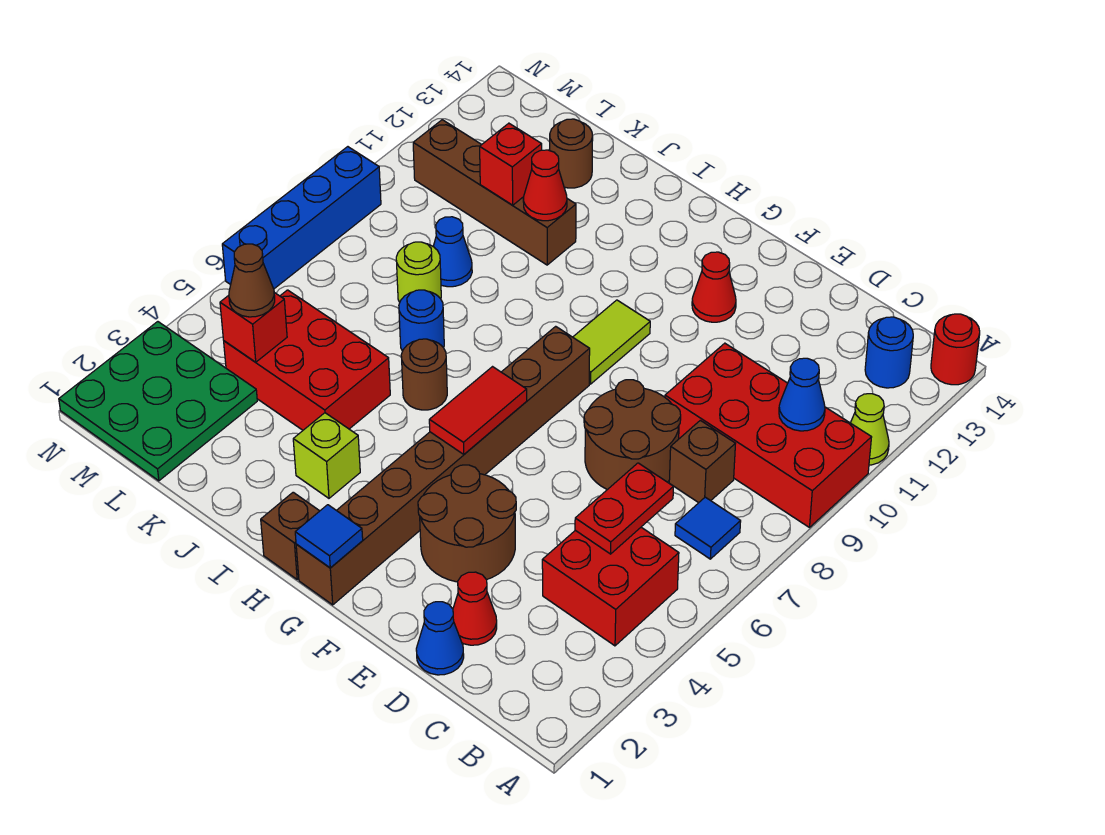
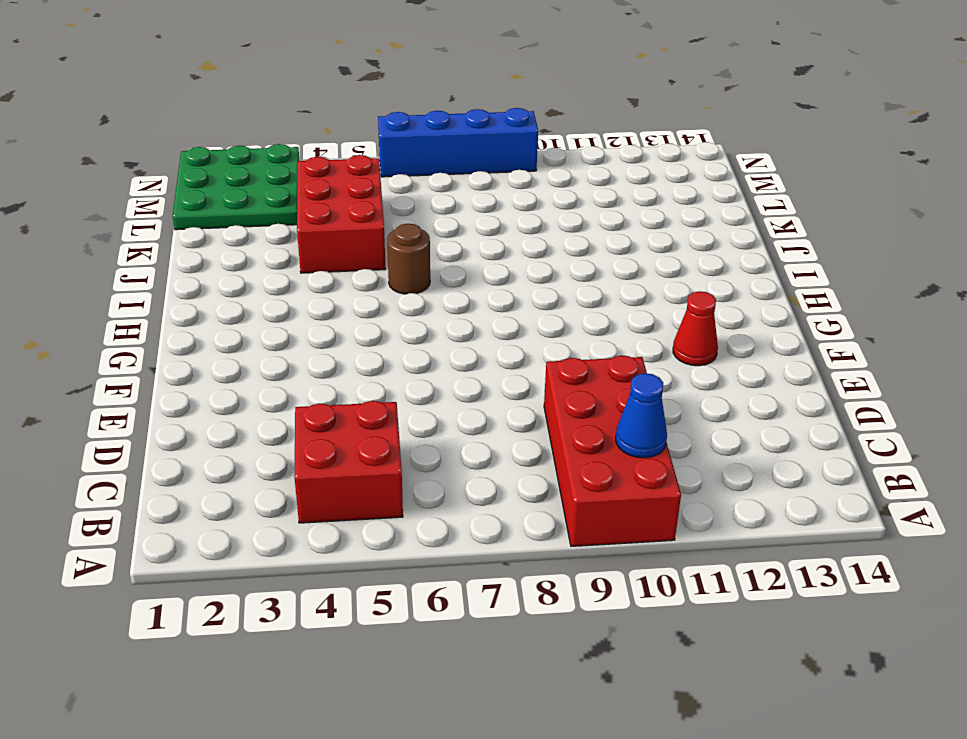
none -> lime 1x1 cone [851,394,889,465]
none -> red 1x1 round brick [931,314,980,385]
none -> blue 1x1 tile [675,497,741,559]
none -> blue 1x1 round brick [865,317,913,388]

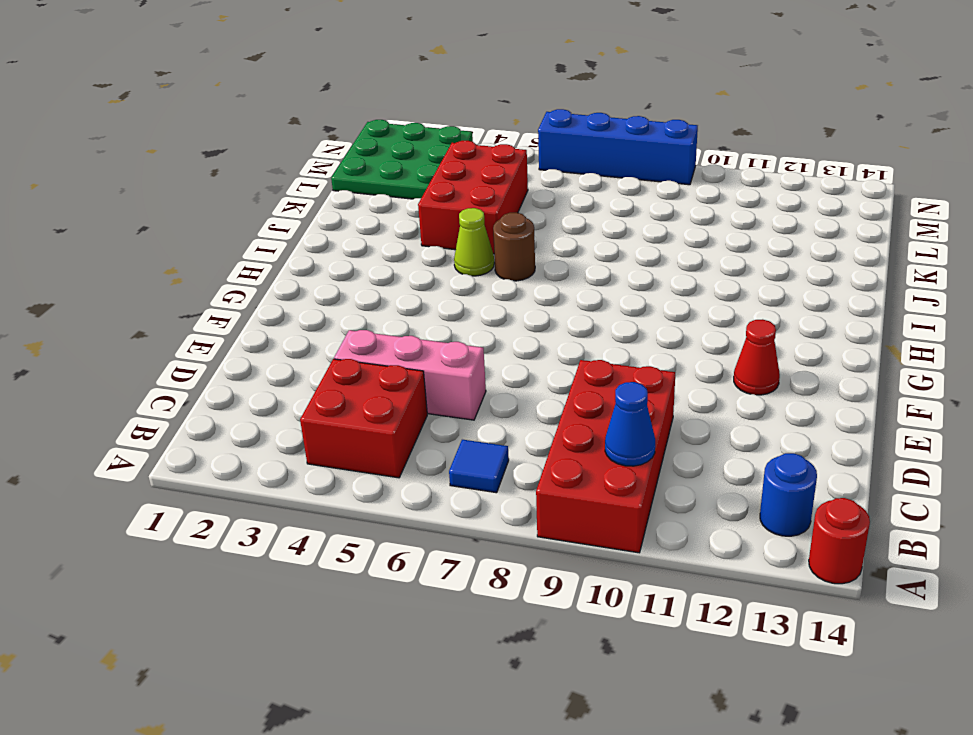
pink 1x3 brick [334,330,486,420] -> none
lime 1x1 cone [454,208,494,276] -> lime 1x1 cone moved to [851,394,889,465]
none -> brown 1x1 brick [669,420,735,503]
none -> blue 1x1 cone [416,602,464,675]
none -> red 1x1 cone [453,572,497,645]
none -> brown 2x2 round brick [584,380,681,490]

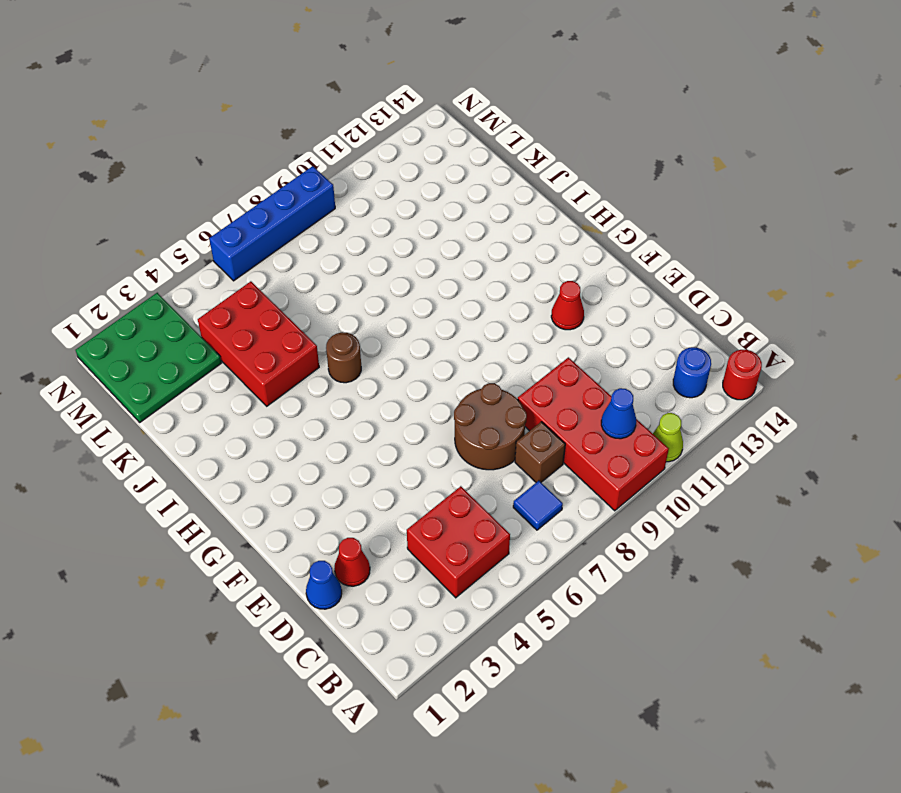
none -> brown 2x2 round brick [418,465,516,582]
none -> brown 1x8 brick [296,326,590,605]
none -> lime 1x2 tile [573,300,650,384]
none -> brown 1x1 brick [261,492,319,579]

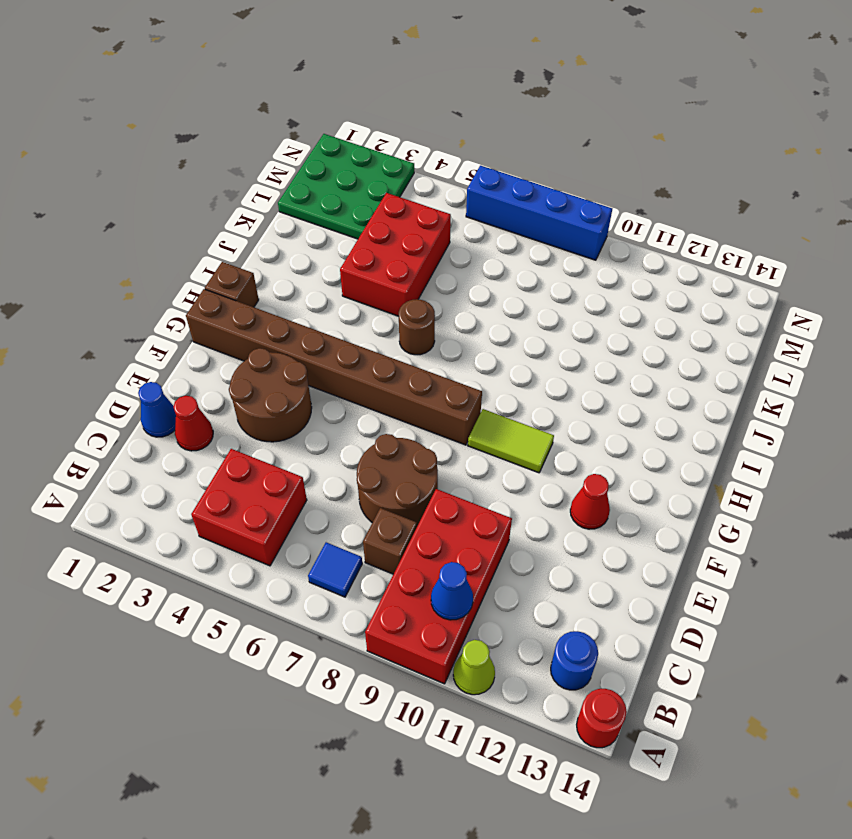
none -> lime 1x1 brick [293,413,360,498]
none -> blue 1x1 round brick [399,290,444,351]
none -> brown 1x4 brick [413,120,576,265]
none -> lime 1x1 round brick [396,242,441,302]

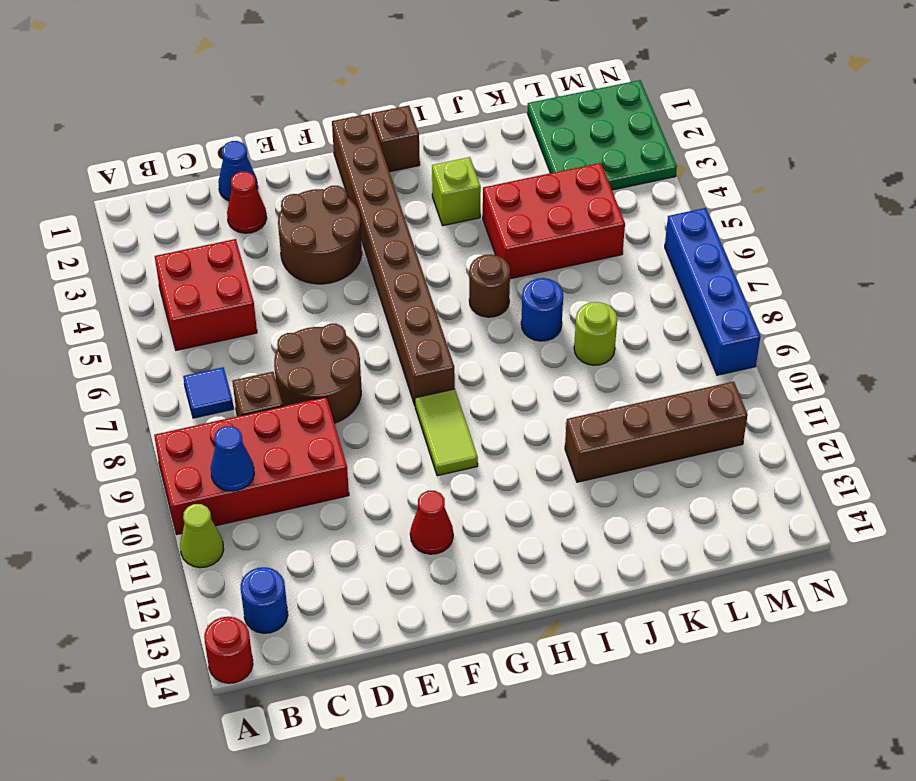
none -> blue 1x1 cone [433,217,472,287]
none -> brown 1x1 round brick [550,119,593,188]
none -> red 1x2 plate [575,463,673,554]
none -> blue 1x1 tile [295,505,363,568]

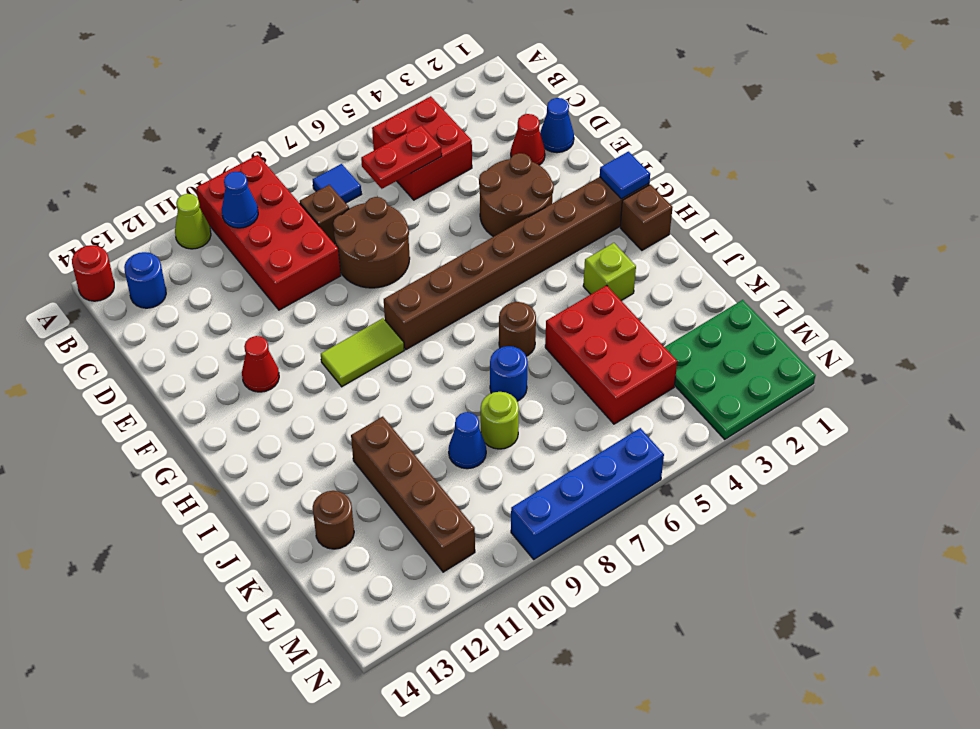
none -> red 1x2 tile [429,367,527,454]
none -> red 1x1 cone [523,150,567,221]
none -> red 1x1 brick [480,123,542,205]
none -> red 1x1 brick [220,293,287,362]

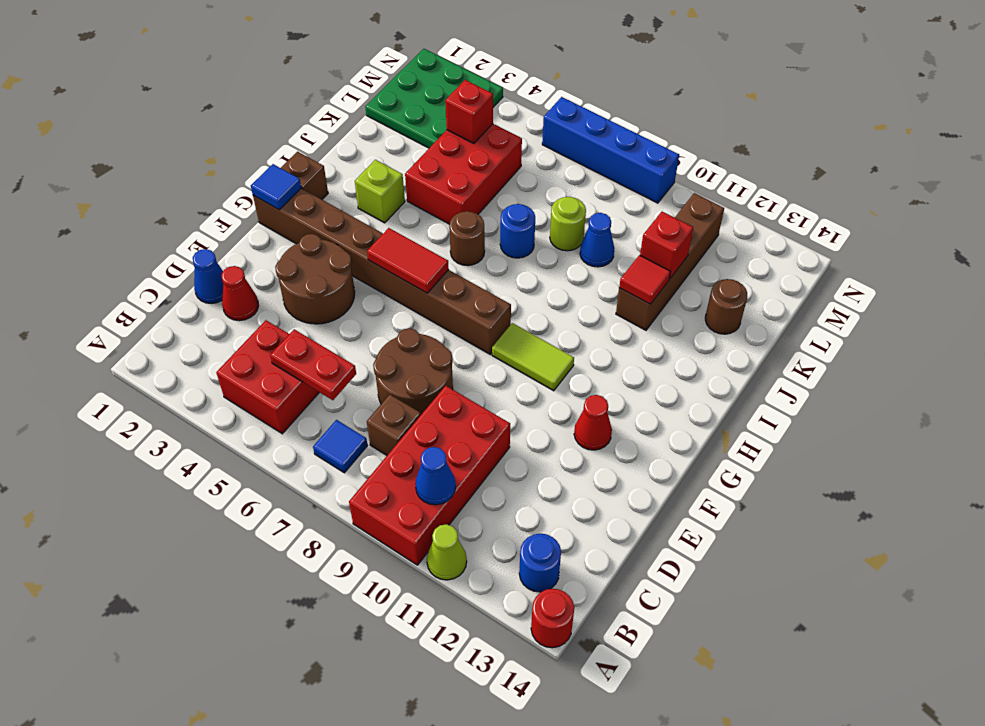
red 1x1 tile [619,255,670,304] -> red 1x1 cone [523,150,567,221]
none -> brown 1x1 cone [229,244,275,317]

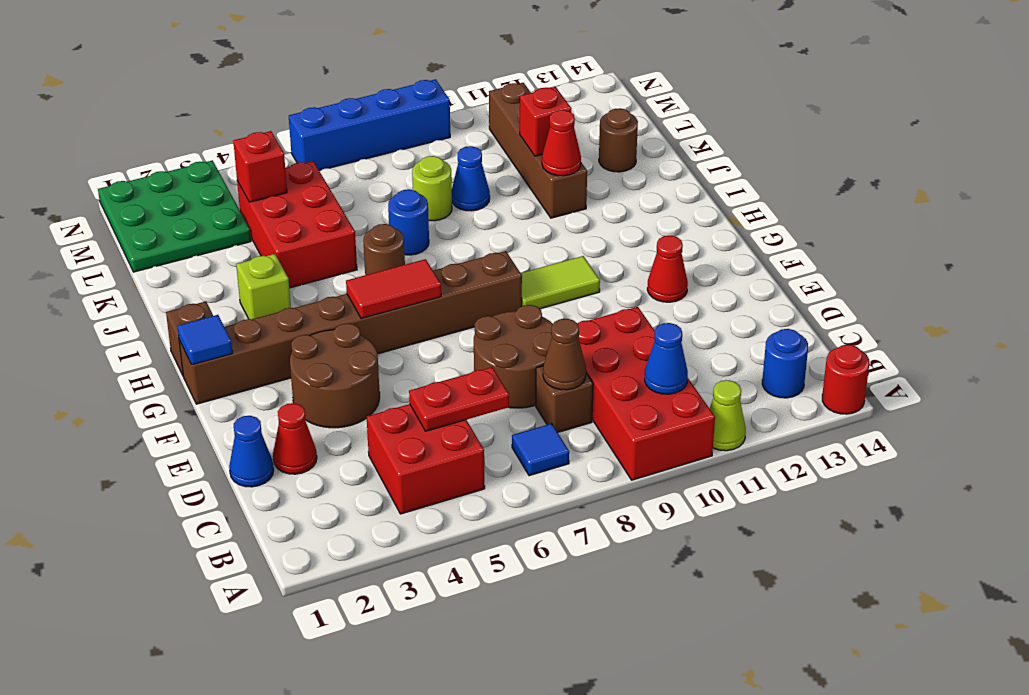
brown 1x1 cone [543,319,586,390] -> brown 1x1 cone moved to [229,244,275,317]

